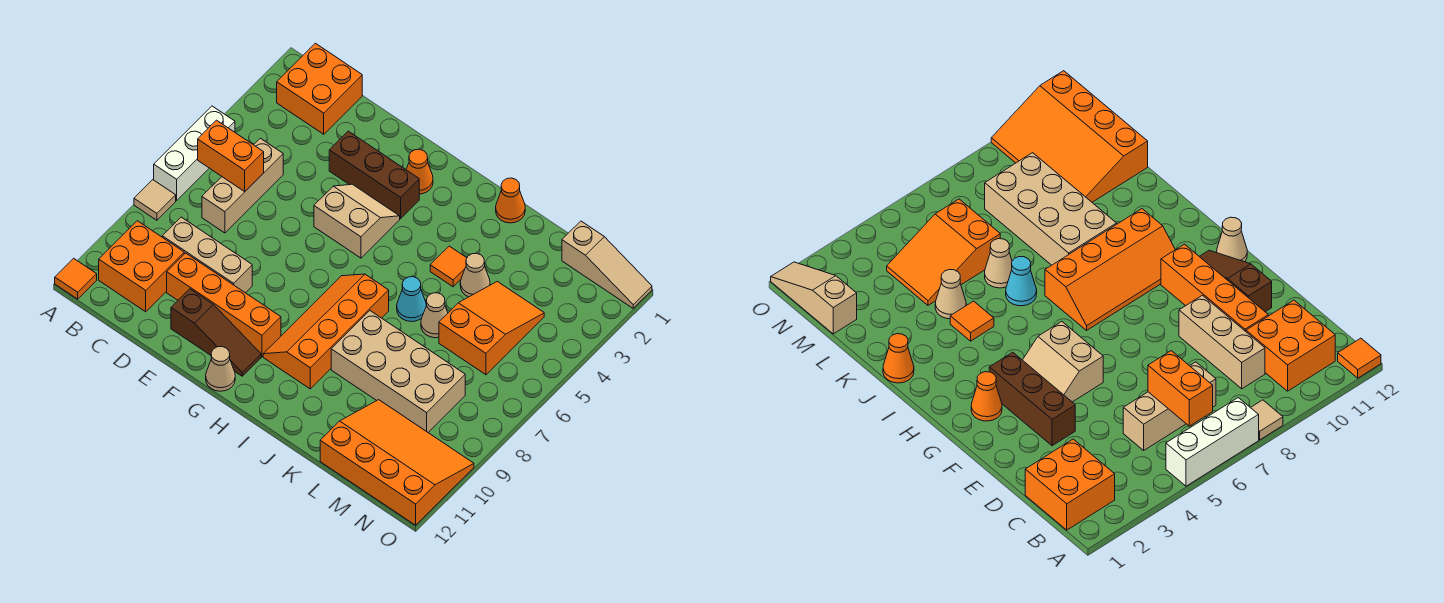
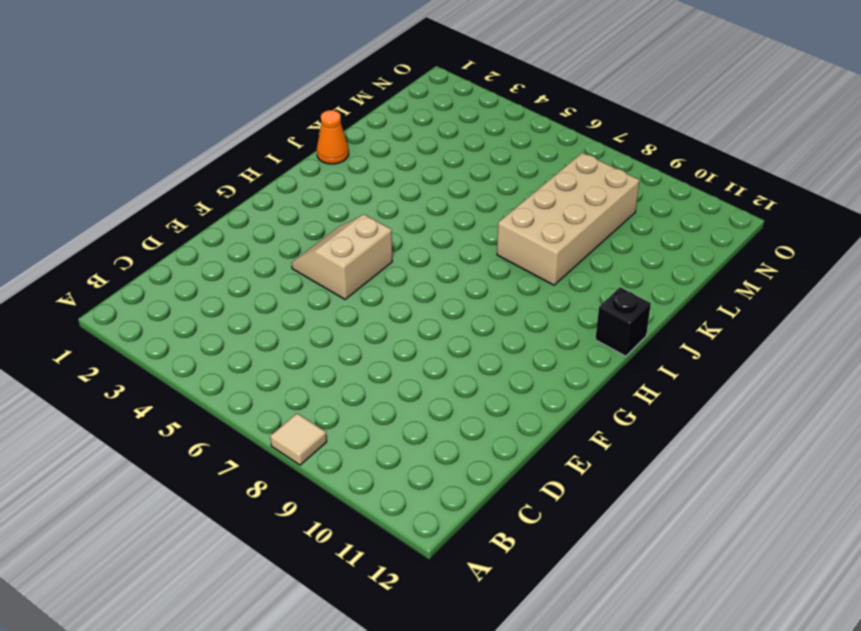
black 1x1 brick [595,287,651,356] -> none
none -> white 1x3 brick [154,106,235,201]
none -> orange 1x1 tile [55,258,97,299]
none -> orange 2x2 brick [277,43,362,134]

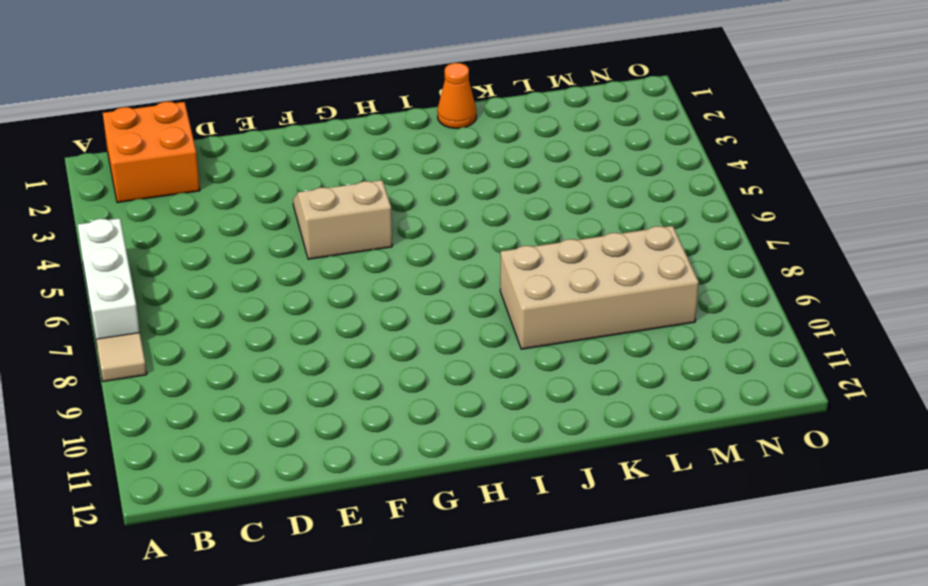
none -> orange 1x1 tile [55,258,97,299]
none -> orange 2x2 brick [99,221,184,312]
none -> tan 1x3 brick [202,138,283,233]

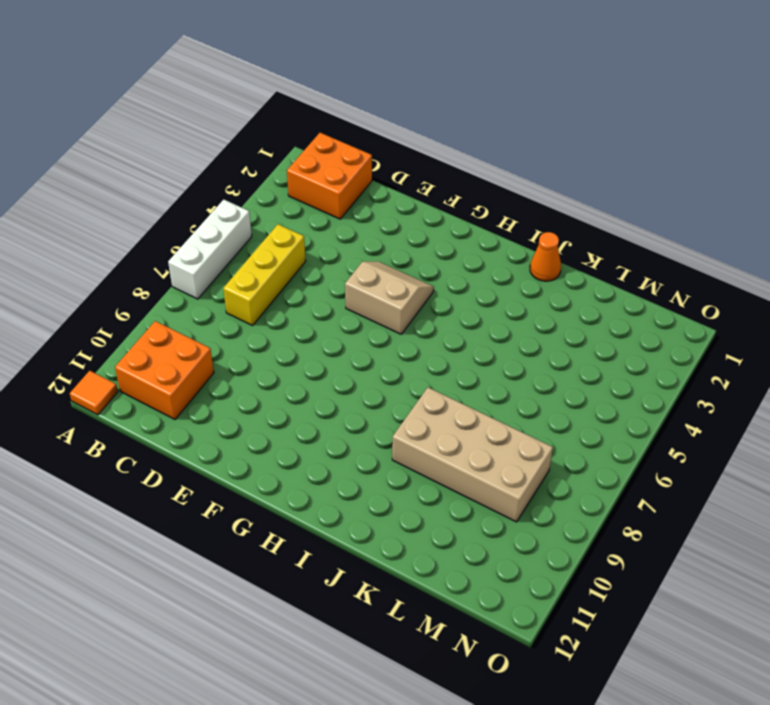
yellow 1x3 brick [223,224,306,325] -> tan 1x3 brick [202,138,283,233]
none -> tan 1x1 tile [134,180,176,220]
none -> tan 1x3 brick [162,217,252,293]
none -> orange 1x4 brick [167,253,281,357]

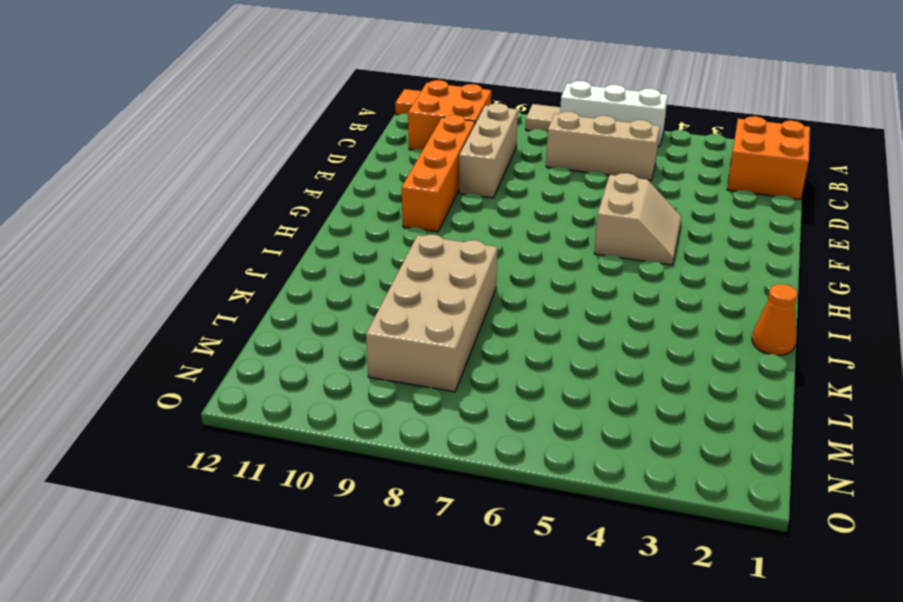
none -> brown 1x3 brick [329,131,419,219]
none -> brown 1x3 slope [171,289,261,376]
none -> orange 1x1 cone [406,149,433,194]

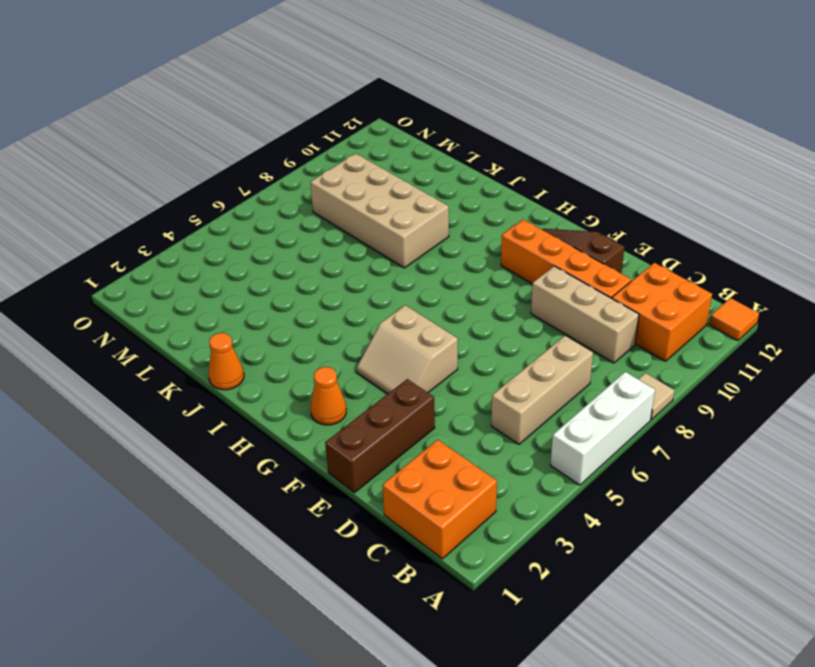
brown 1x3 brick [325,379,435,493] -> brown 1x3 brick turned to [329,131,419,219]
none -> tan 1x1 cone [206,347,235,391]
none -> orange 2x4 slope [263,274,389,389]
none -> orange 1x1 tile [430,246,467,287]

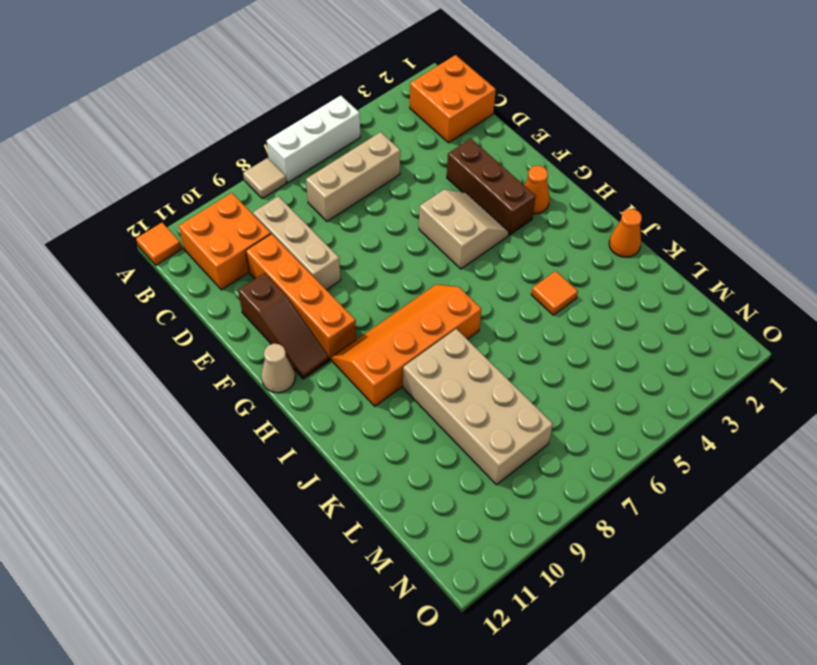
none -> cyan 1x1 cone [397,277,426,322]
none -> tan 1x1 cone [460,253,490,297]
none -> tan 1x1 cone [421,293,448,338]

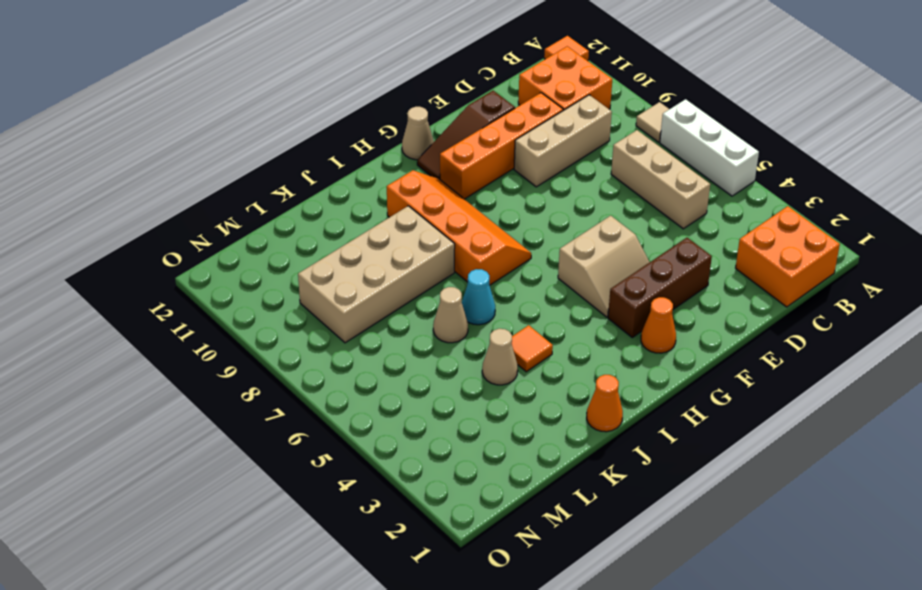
none -> orange 2x3 slope [439,281,544,375]
none -> orange 3x4 slope [320,400,474,525]
none -> tan 1x3 slope [562,221,652,308]

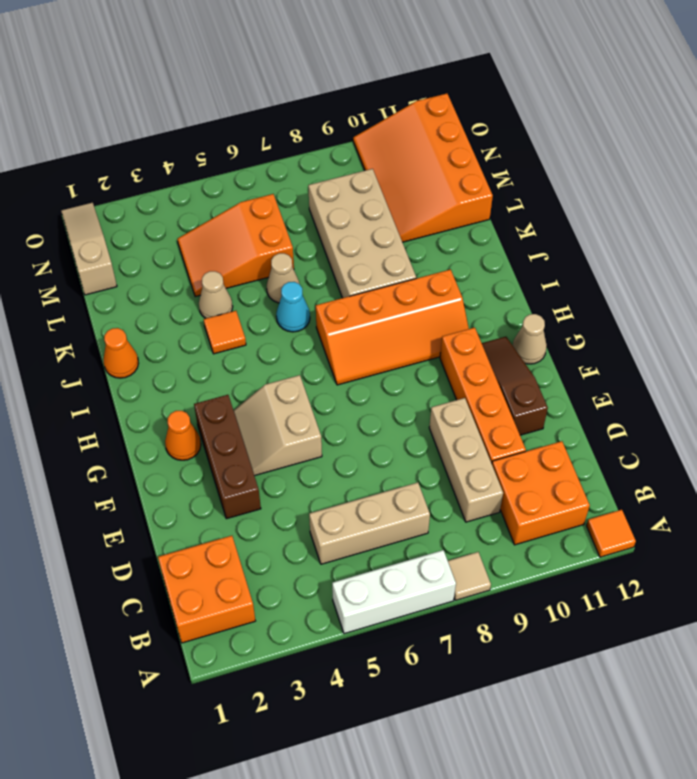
none -> orange 1x2 brick [198,120,264,191]

